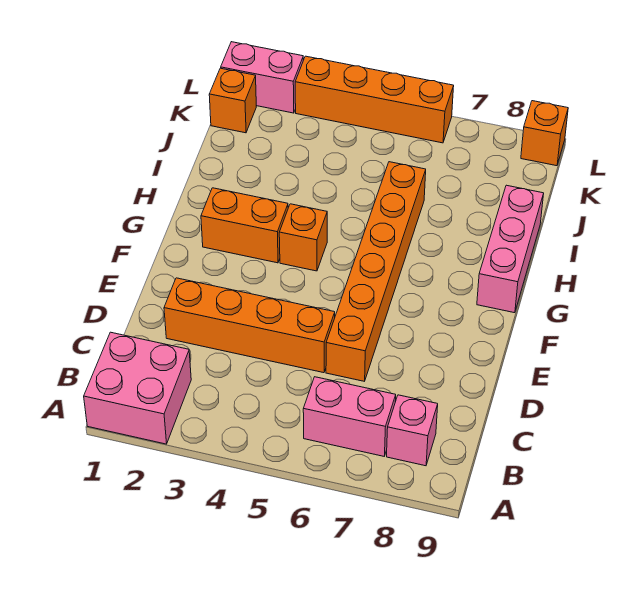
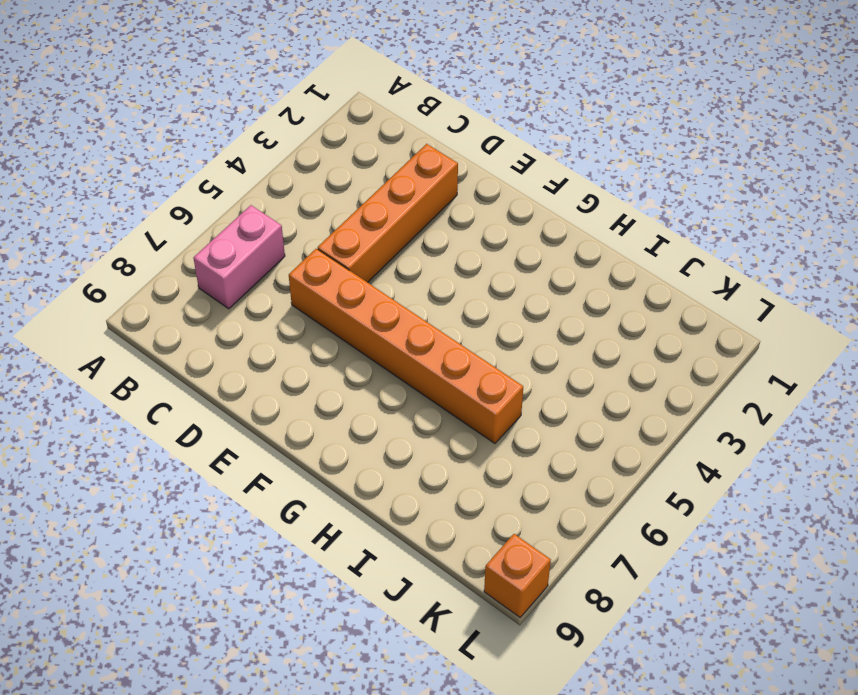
none -> pink 2x2 brick [84,332,191,444]
none -> pink 1x1 brick [387,395,438,466]
none -> orange 1x2 brick [201,188,288,263]

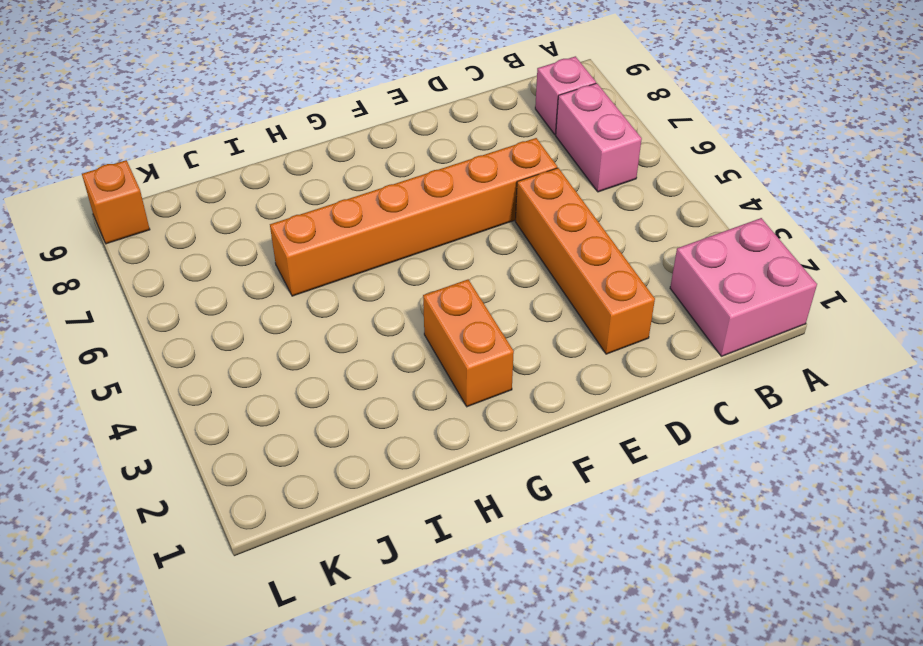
none -> orange 1x1 brick [279,204,327,271]
none -> pink 1x3 brick [477,185,544,313]
none -> orange 1x1 brick [209,68,256,133]

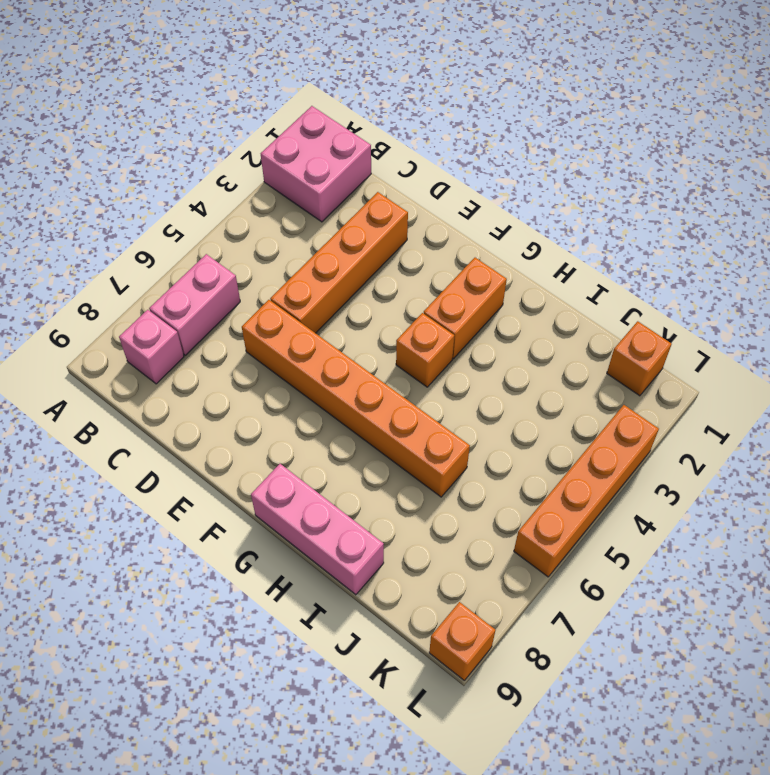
none -> pink 1x2 brick [221,42,303,113]

